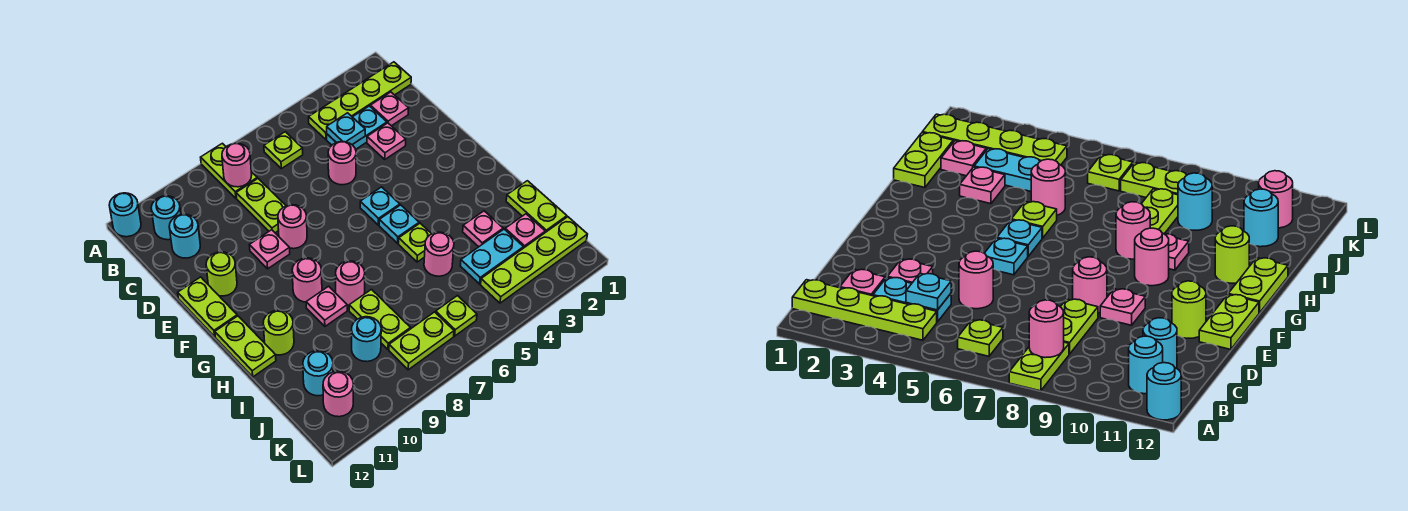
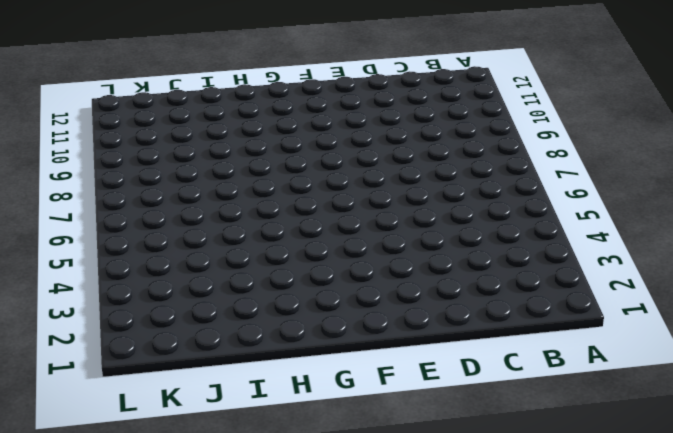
none -> lime 1x2 plate [201,143,257,198]
none -> cyan 1x1 round brick [109,193,141,237]
none -> lime 1x4 plate [309,62,411,139]
none -> lime 1x1 plate [264,132,303,169]

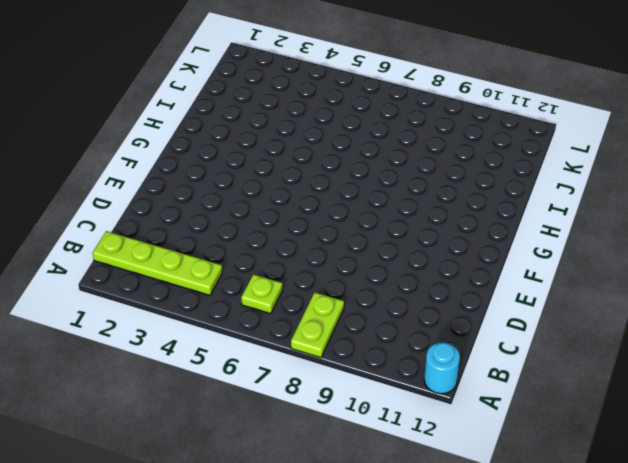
none -> cyan 1x1 round brick [151,196,181,240]
none -> pink 1x1 plate [370,92,409,126]
none -> cyan 1x2 plate [327,106,387,149]
none -> lime 1x2 plate [236,179,286,233]

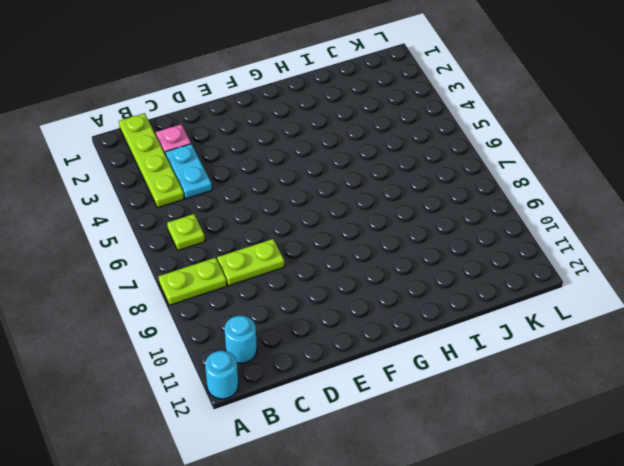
none -> cyan 1x1 round brick [169,214,200,258]
none -> pink 1x1 plate [367,123,406,159]
none -> pink 1x1 round brick [328,142,356,185]
none -> pink 1x1 round brick [278,205,307,249]

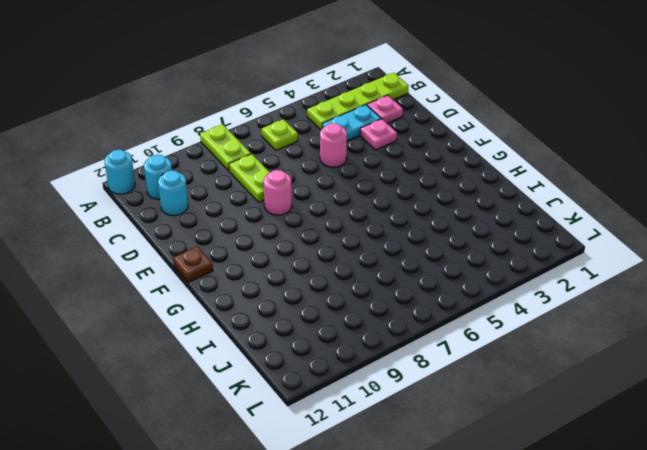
brown 1x1 plate [173,246,213,283] -> lime 1x2 plate [178,277,237,337]
none -> pink 1x1 plate [250,230,290,269]
none -> lime 1x1 round brick [206,252,237,296]
none -> cyan 1x1 plate [360,187,400,225]
none -> cyan 1x1 plate [379,205,419,243]

